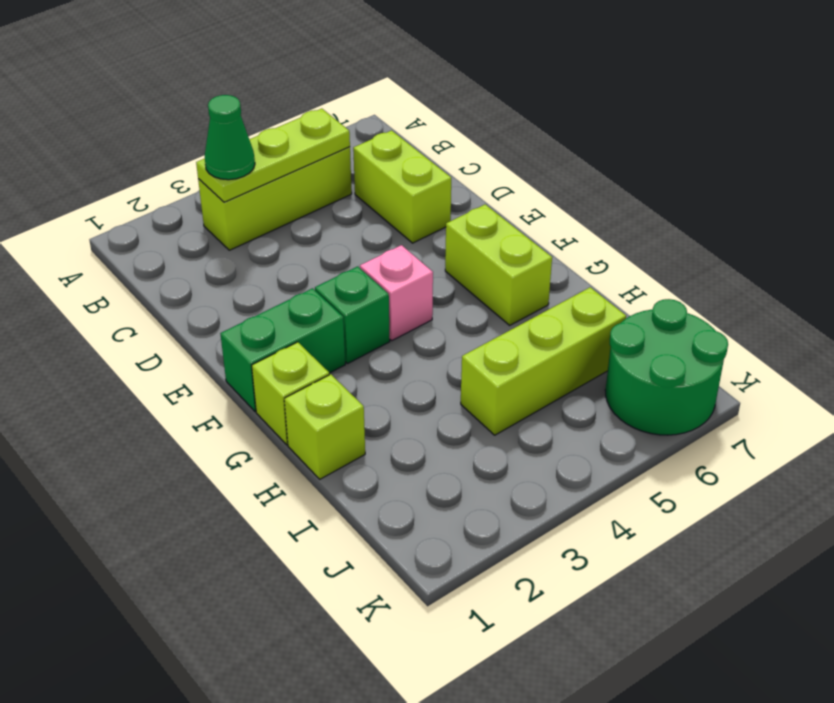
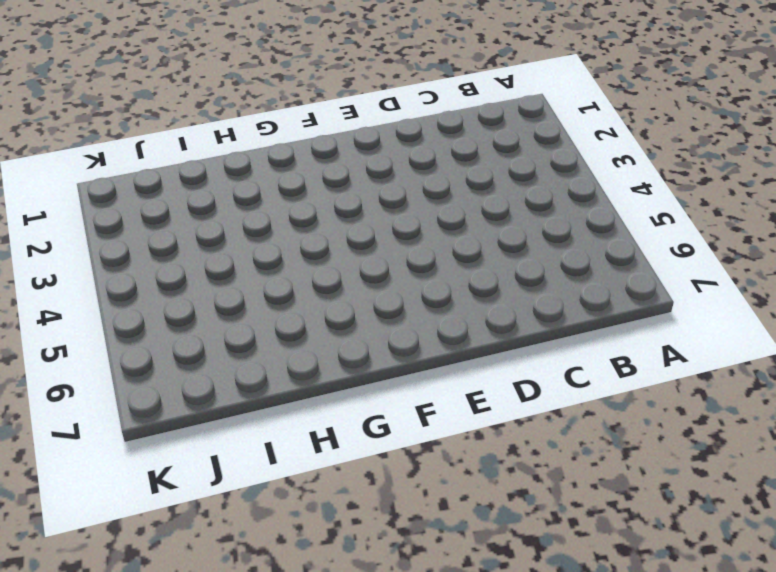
none -> lime 1x3 brick [198,147,352,250]
none -> lime 1x2 brick [353,130,451,243]
none -> green 1x2 brick [220,288,345,411]

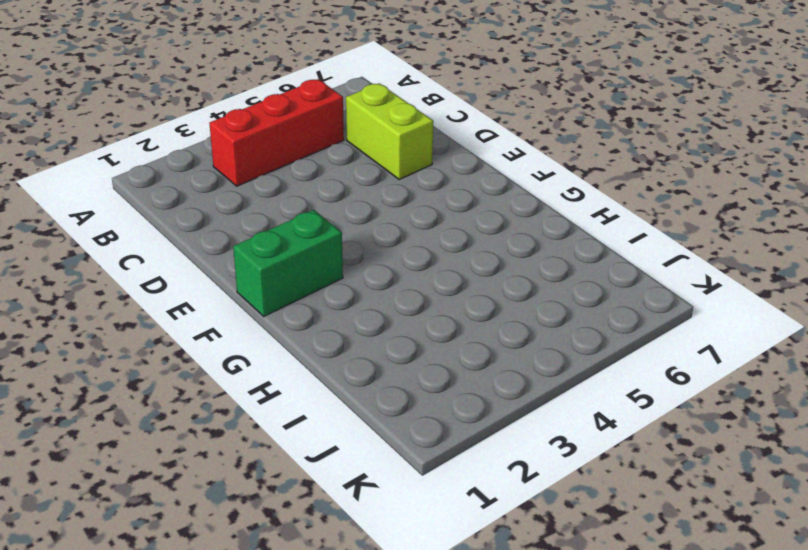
red 1x3 brick [209,79,344,186] -> lime 1x3 brick [198,147,352,250]
none -> green 1x1 brick [315,266,390,364]
none -> pink 1x1 brick [360,245,433,340]
none -> lime 1x2 brick [445,204,552,325]

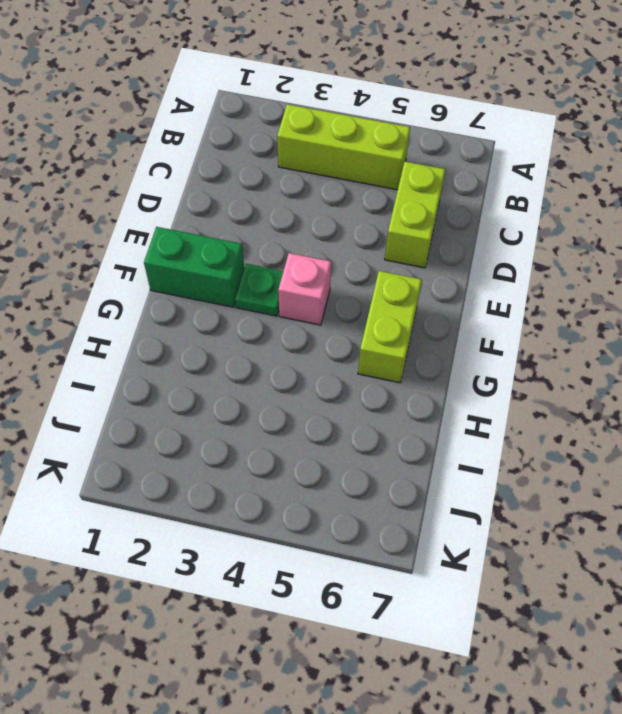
green 1x1 plate [235,264,283,316] -> green 1x1 brick [315,266,390,364]
none -> lime 1x1 brick [252,342,329,445]
none -> lime 1x1 brick [284,374,365,479]
none -> lime 1x3 brick [461,287,626,435]

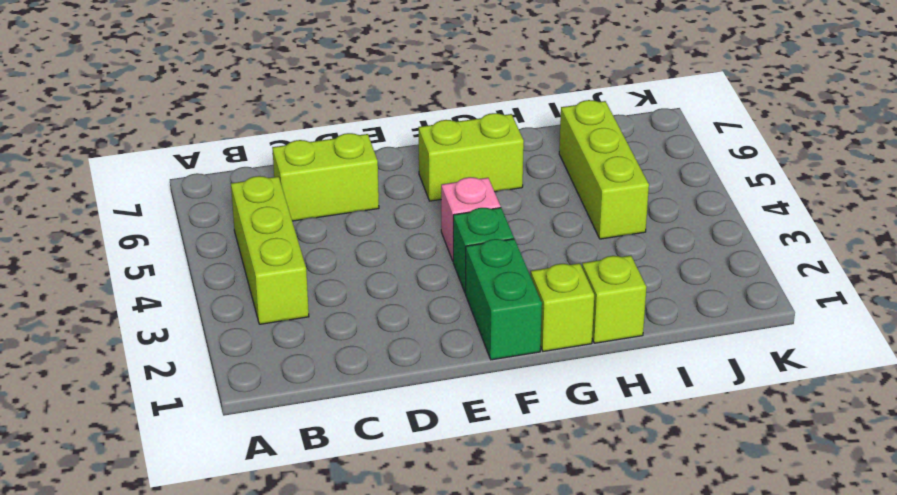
none -> green 2x2 round brick [605,299,728,435]
none -> lime 1x3 plate [196,109,350,202]
none -> green 1x1 cone [205,95,255,180]

